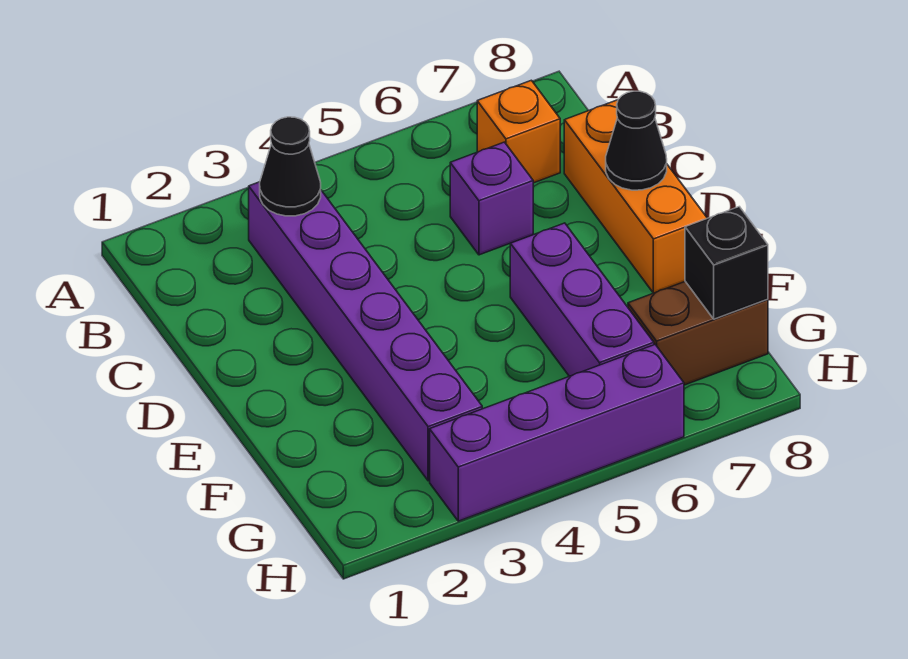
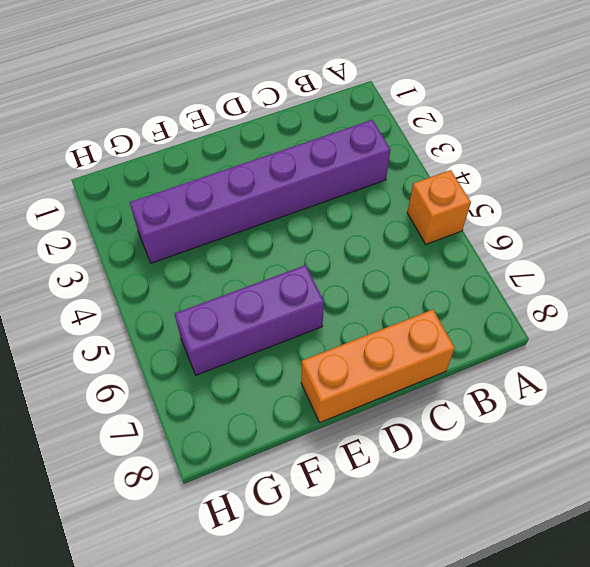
orange 1x1 brick [407,170,471,244] -> orange 1x1 brick moved to [477,80,560,183]
none -> purple 1x1 brick [450,142,533,255]
none -> brown 1x2 brick [628,282,768,385]

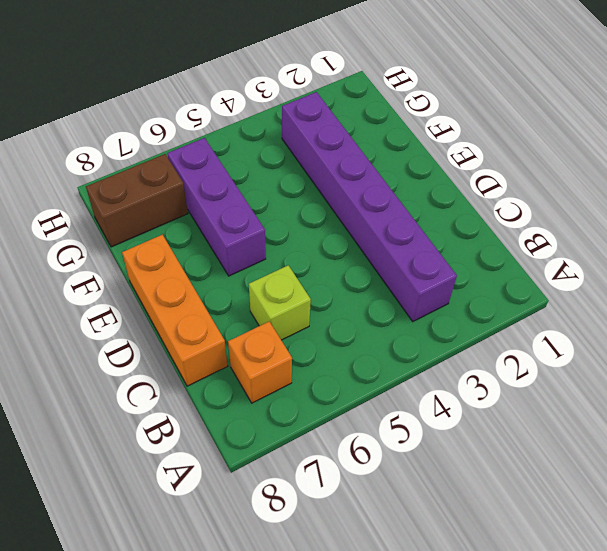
lime 1x1 brick [249,265,311,340] -> purple 1x1 brick [450,142,533,255]
none -> purple 1x4 brick [430,345,684,521]
none -> black 1x1 cone [260,117,321,216]

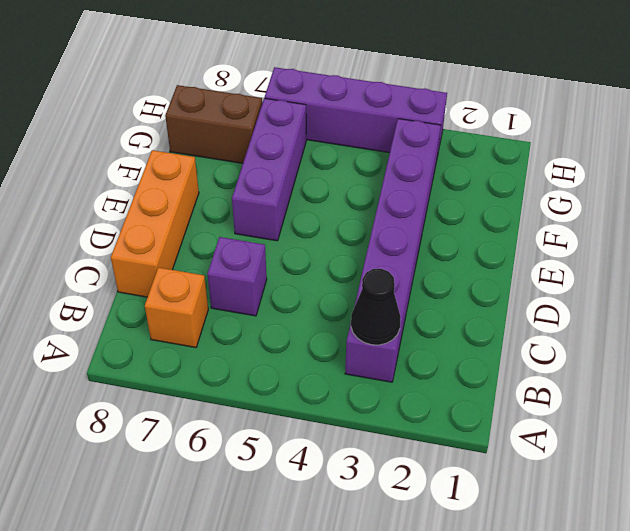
none -> black 1x1 cone [606,91,667,190]
none -> black 1x1 brick [685,207,768,319]

